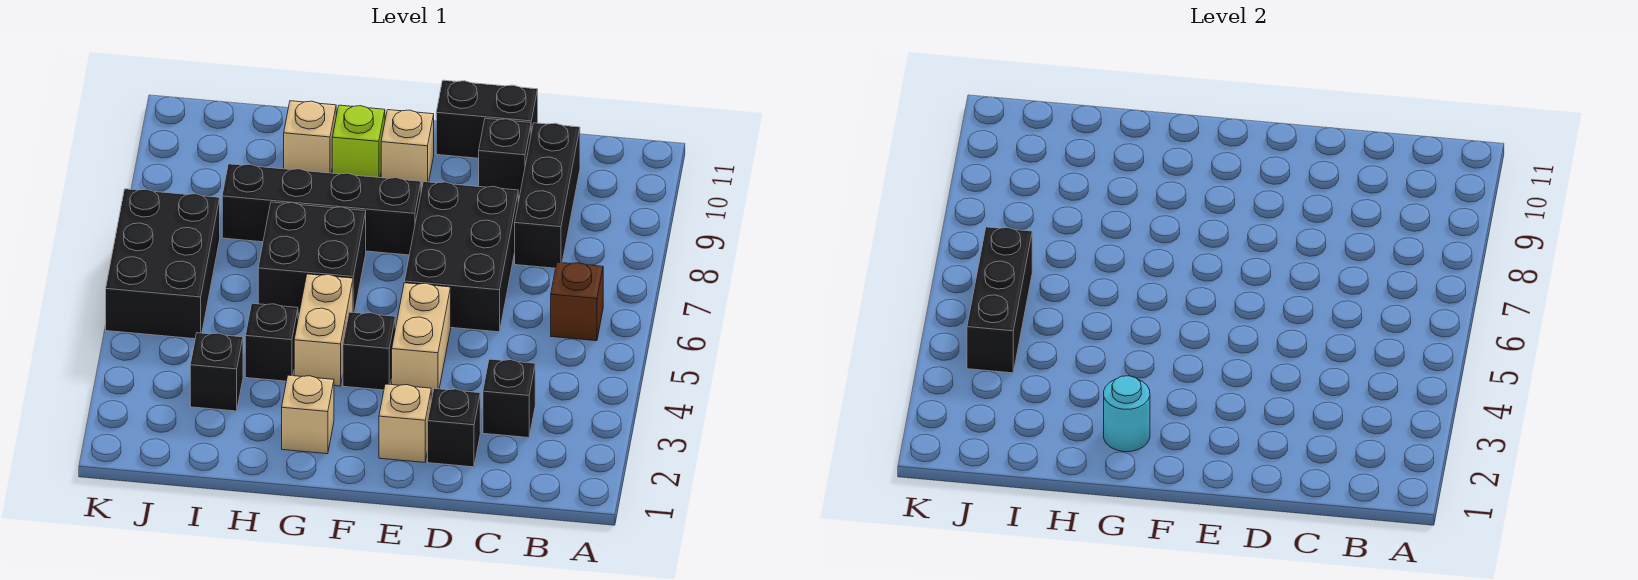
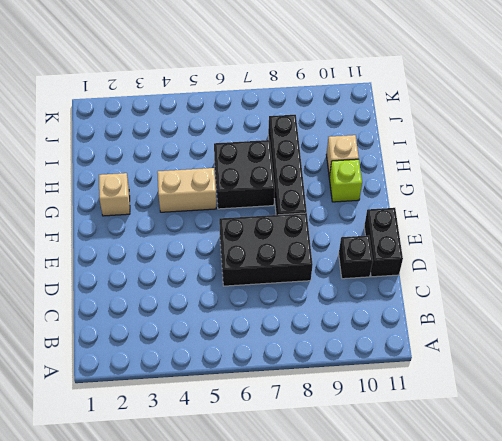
none -> brown 1x1 brick [551,262,603,341]
none -> black 1x1 brick [483,359,535,438]
none -> black 1x3 brick [515,123,580,268]

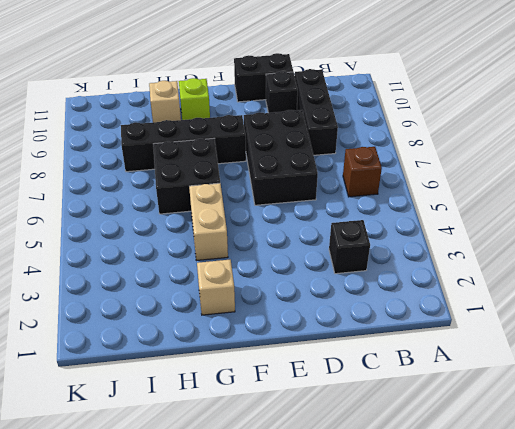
none -> black 1x1 brick [428,389,480,467]
none -> tan 1x1 brick [379,384,431,462]
none -> tan 1x2 brick [392,283,451,395]

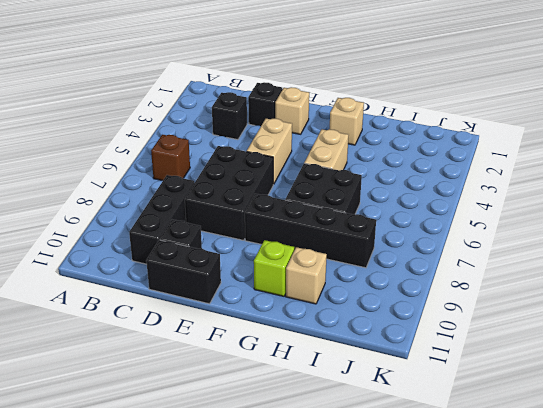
none -> black 1x1 brick [343,312,395,390]
none -> tan 1x1 brick [381,110,434,188]
none -> black 1x1 brick [245,303,298,381]

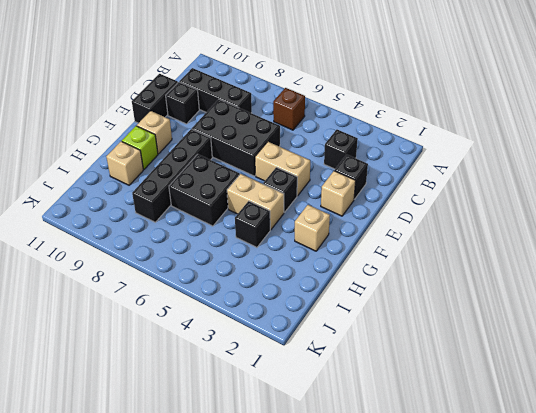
none -> black 1x1 brick [190,333,243,411]
none -> black 2x3 brick [106,189,220,339]
none -> cyan 1x1 round brick [1104,376,1150,452]

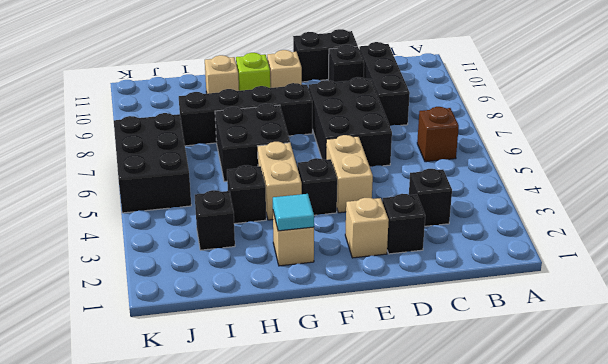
cyan 1x1 tile [273,194,314,231] -> cyan 1x1 round brick [1104,376,1150,452]
none -> black 1x3 brick [967,227,1032,373]

